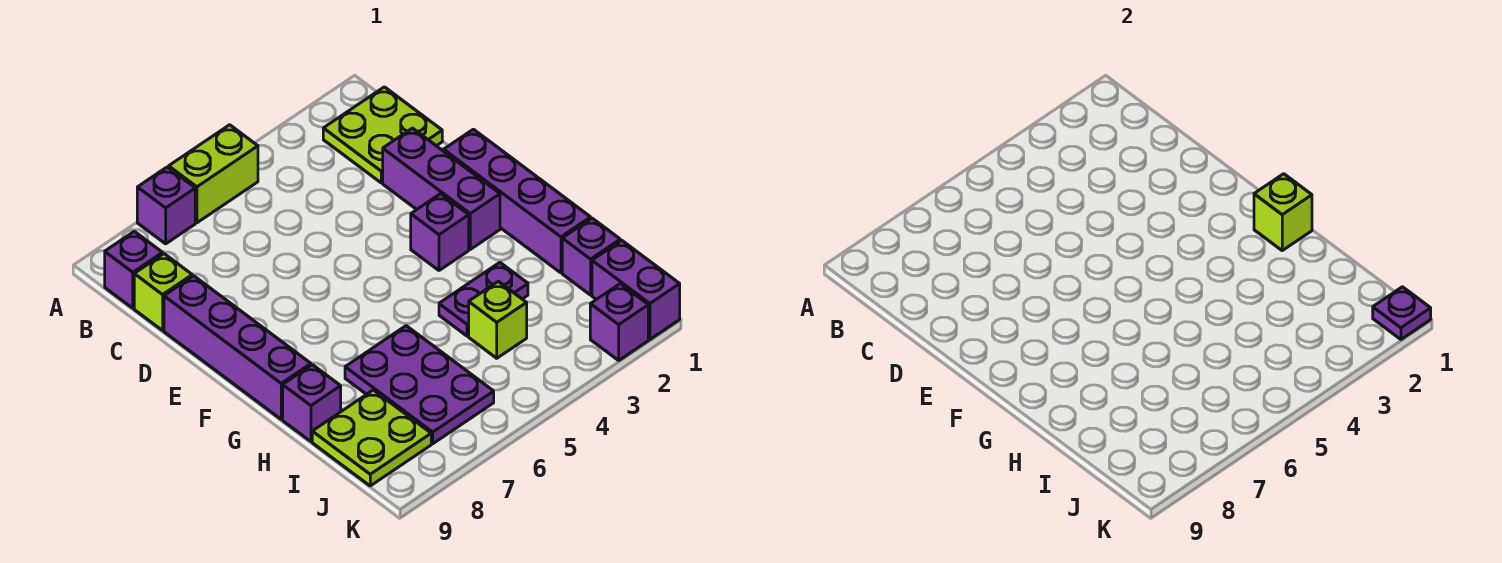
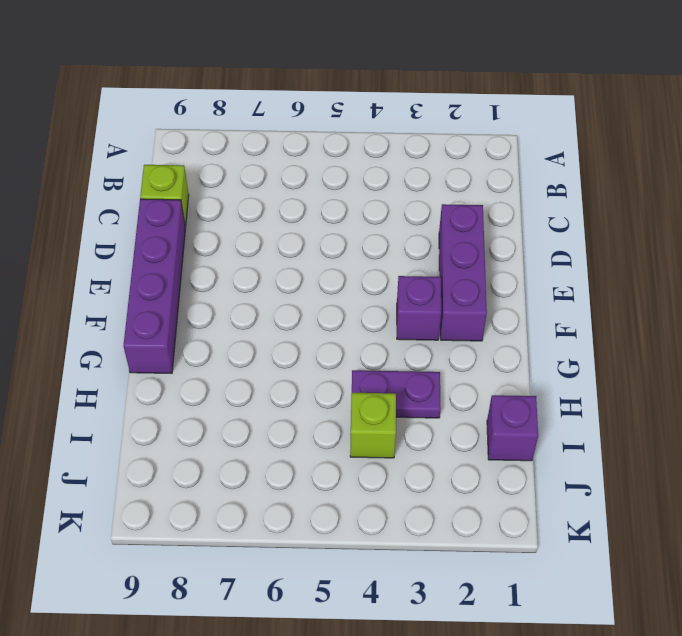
none -> lime 1x2 brick [169,125,258,223]
none -> purple 1x1 brick [137,167,195,244]
none -> lime 2x2 plate [323,87,442,183]

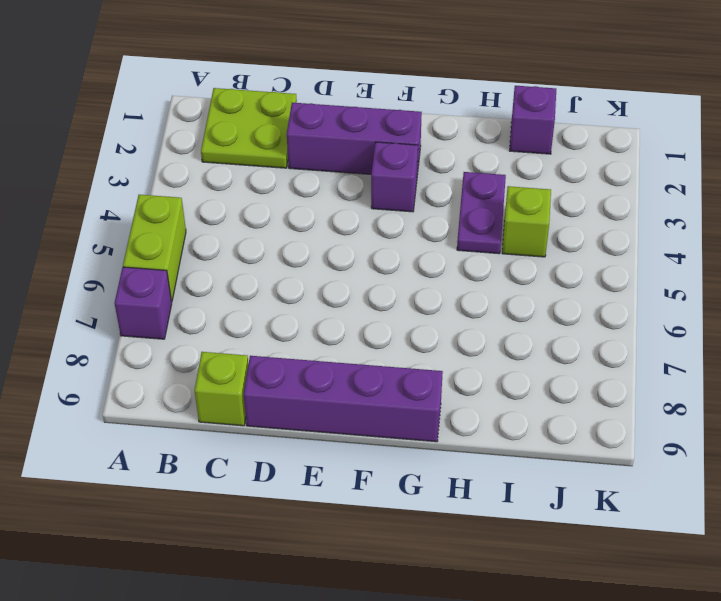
none -> purple 1x1 brick [105,231,163,308]
none -> purple 1x4 brick [444,129,591,273]
none -> purple 2x3 plate [345,326,494,444]

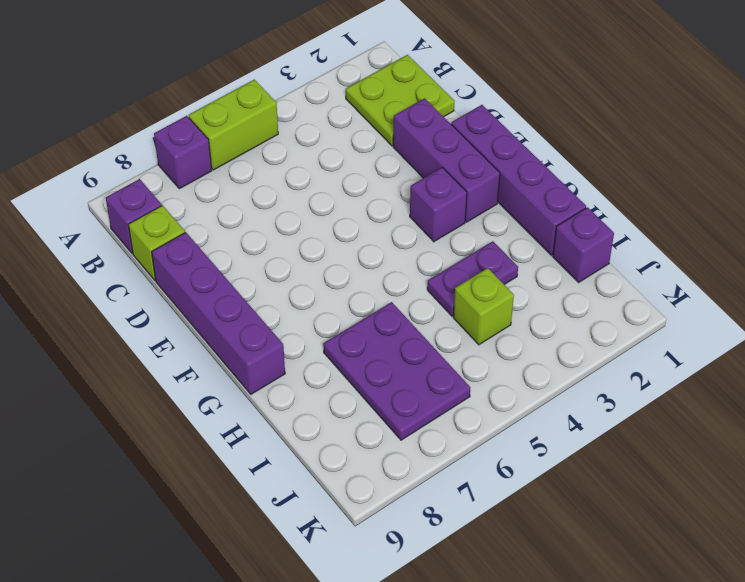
none -> purple 1x1 brick [283,365,341,441]
none -> lime 2x2 plate [312,390,431,486]
none -> purple 1x2 brick [592,240,680,339]

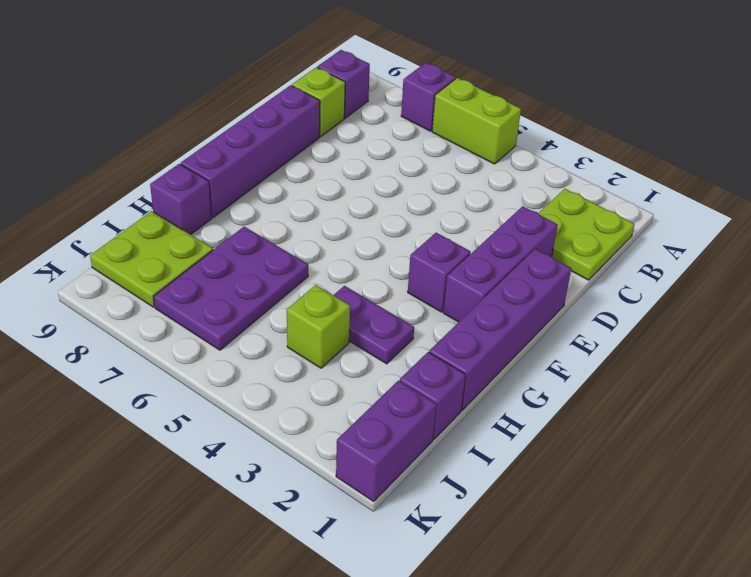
none -> purple 1x1 brick [590,284,648,360]
none -> lime 1x1 brick [1254,174,1312,250]
none -> purple 1x1 plate [1373,287,1431,339]

